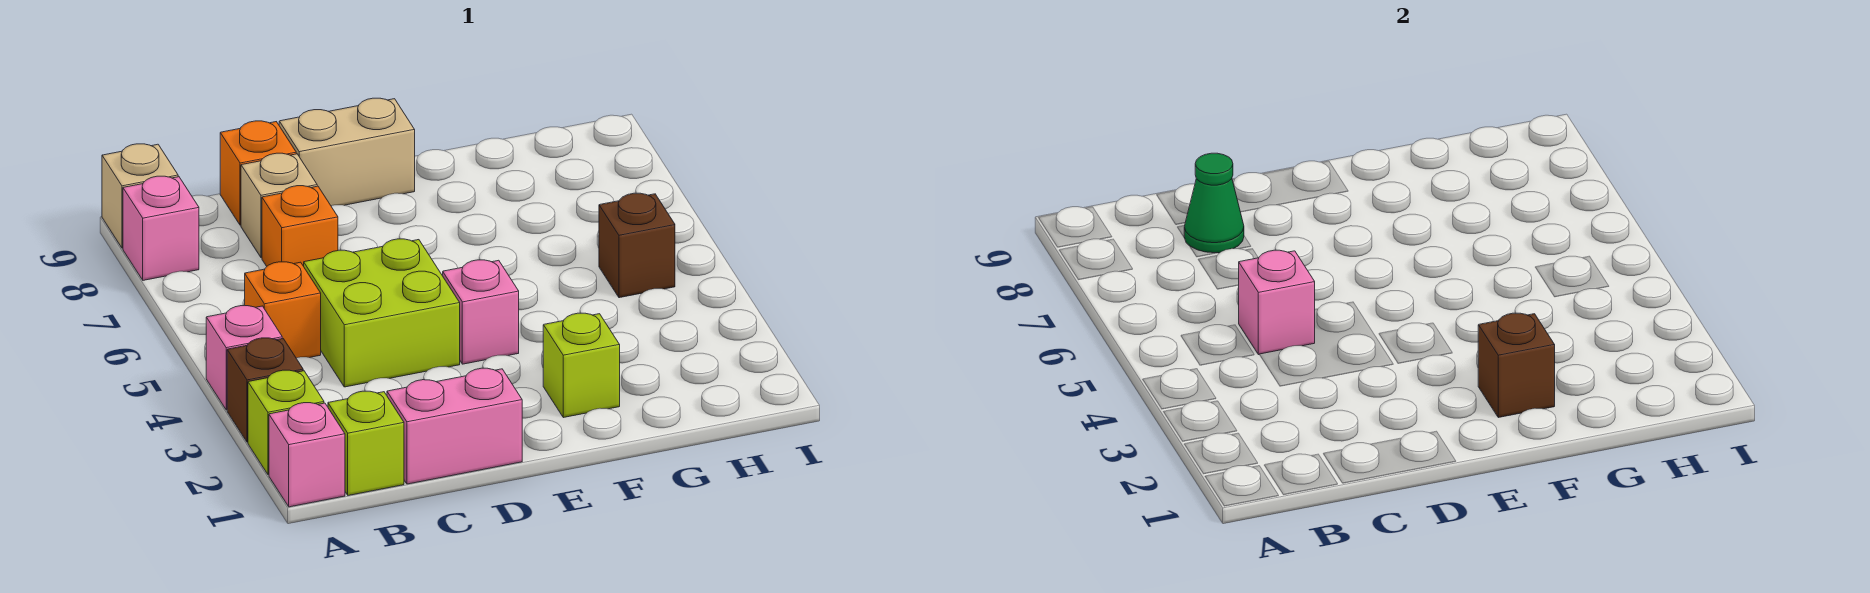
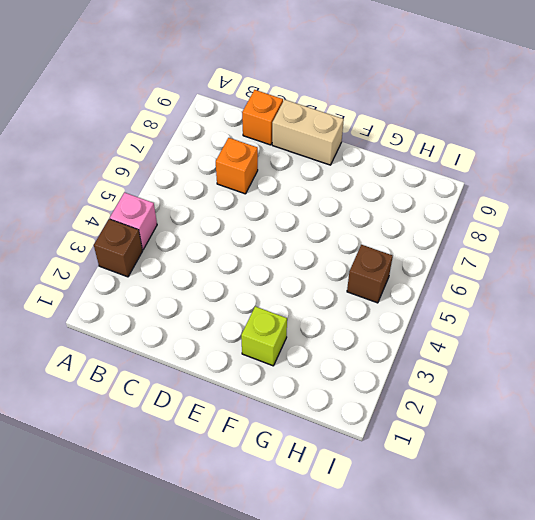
none -> pink 1x1 brick [269,403,345,507]
none -> lime 1x1 brick [248,370,324,475]
none -> pink 1x1 brick [123,176,199,280]

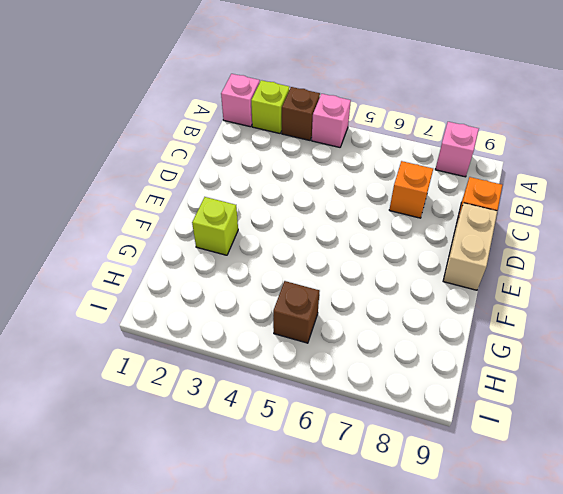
none -> tan 1x1 brick [102,144,178,248]
none -> lime 1x1 brick [328,391,404,495]
none -> orange 1x1 brick [245,262,321,358]

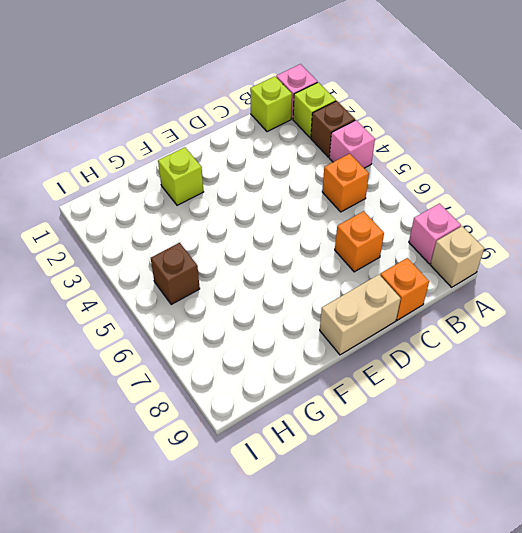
none -> pink 1x2 brick [387,368,522,484]
none -> lime 2x2 brick [304,239,460,387]
none -> tan 1x1 brick [241,153,317,258]

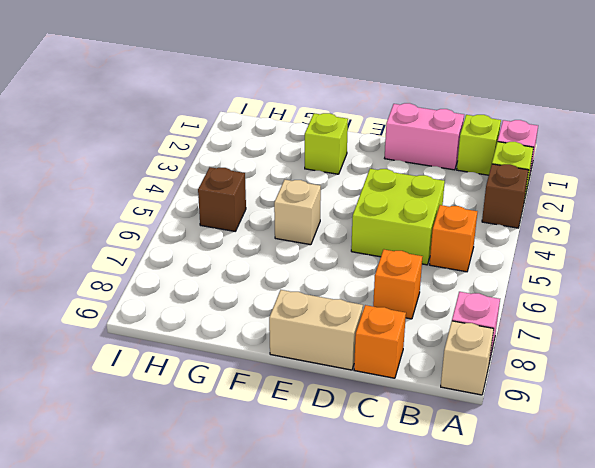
tan 1x1 brick [274,180,321,245] -> tan 1x1 brick moved to [241,153,317,258]
none -> pink 1x1 brick [206,306,282,410]
none -> pink 1x1 brick [443,260,519,364]
none -> pink 1x1 brick [1239,250,1315,355]

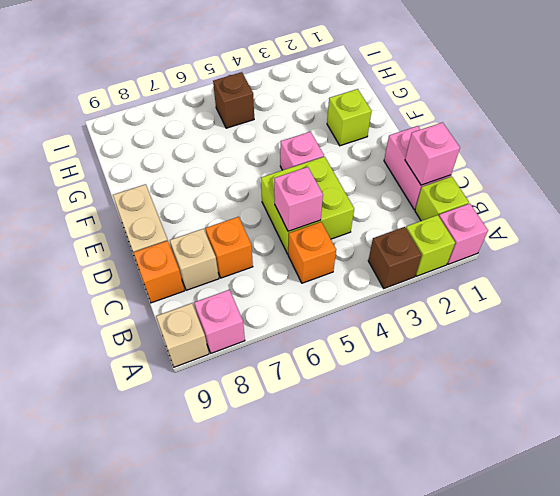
pink 1x1 brick [405,123,460,185] -> pink 1x1 brick moved to [206,306,282,410]
none -> green 1x1 cone [1184,153,1244,253]
none -> brown 1x1 brick [1478,313,1555,418]

